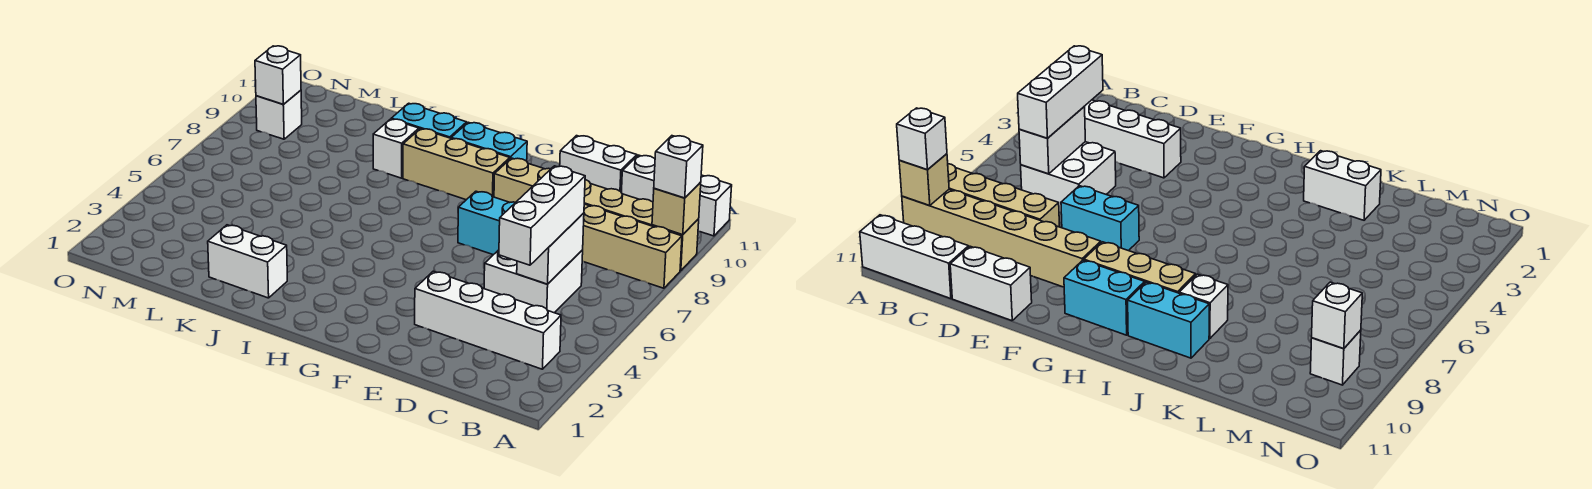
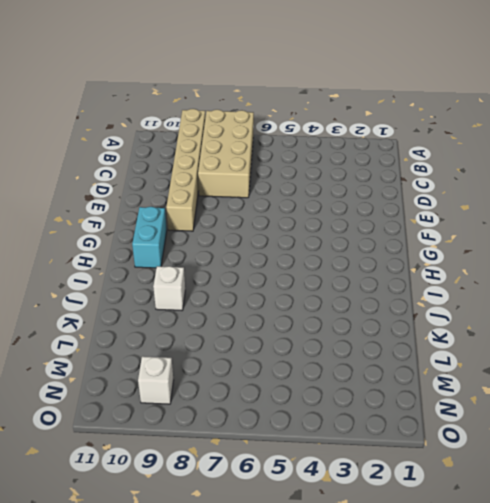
tan 2x4 brick [198,110,254,198] -> tan 1x4 brick [582,204,682,288]
none -> white 1x3 brick [621,155,732,236]
none -> white 1x4 brick [415,271,561,369]
none -> white 2x2 brick [484,250,583,313]

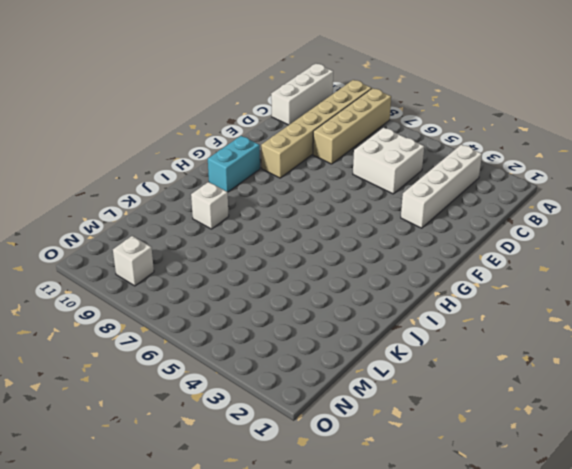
none -> white 1x2 brick [560,136,637,192]
none -> cyan 1x2 brick [458,191,516,255]
none -> tan 1x3 brick [403,129,510,200]

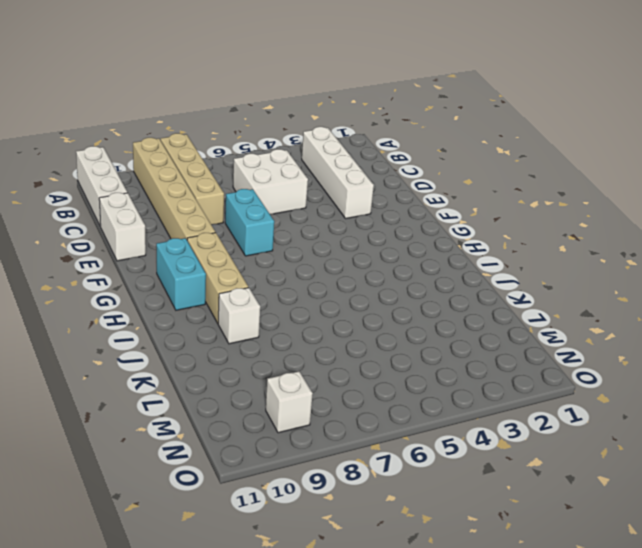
none -> cyan 1x2 brick [391,103,467,138]
none -> white 1x2 brick [208,225,287,298]
none -> tan 1x1 brick [652,182,701,235]

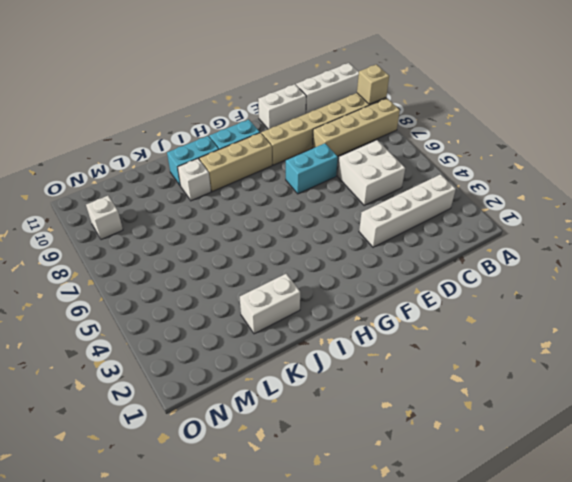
none -> white 1x2 brick [517,213,584,284]
none -> white 1x1 brick [255,46,301,104]
none -> white 1x1 brick [654,136,703,198]

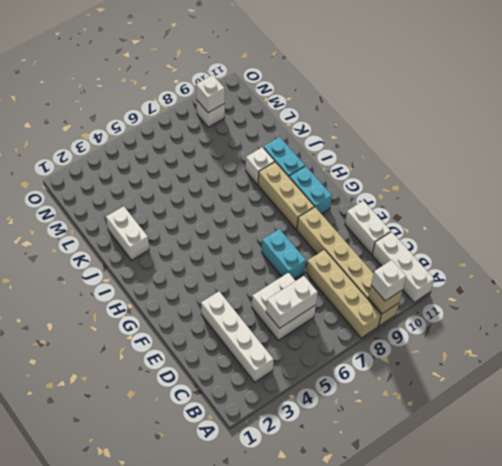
none -> white 1x3 brick [499,166,585,265]

